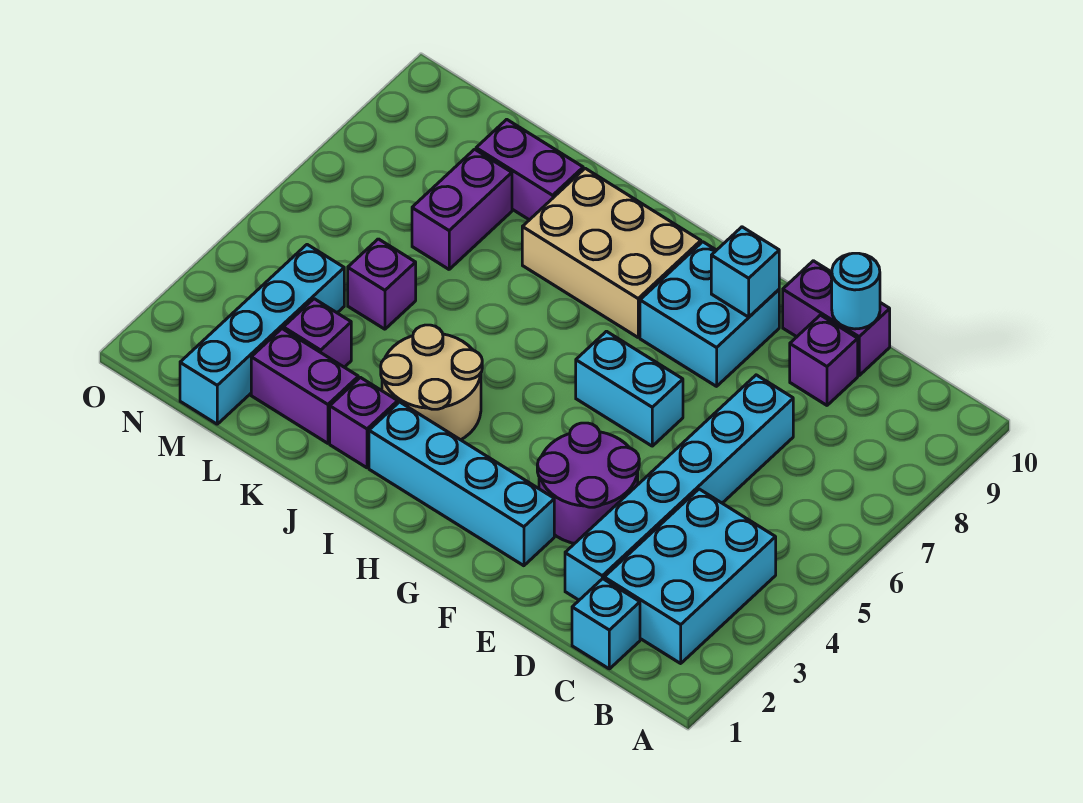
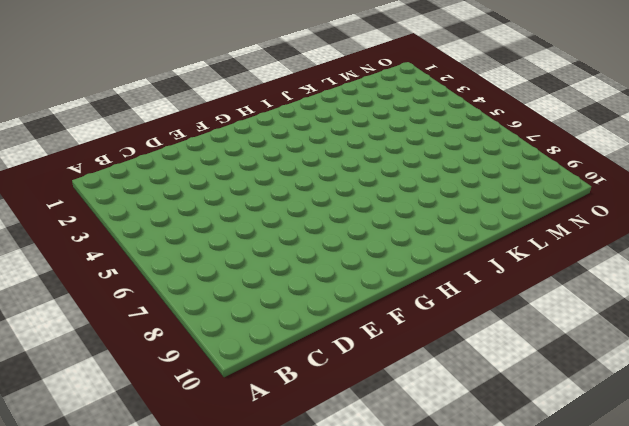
none -> cyan 2x3 brick [604,489,776,663]
none -> cyan 1x1 brick [572,579,640,669]
none -> cyan 1x6 brick [565,375,793,600]

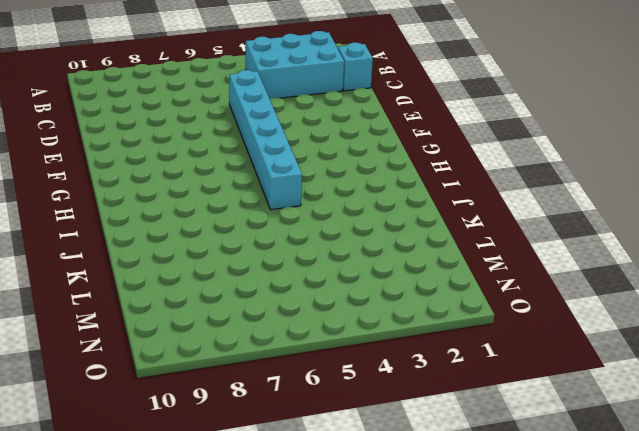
cyan 1x6 brick [229,70,302,210] -> cyan 1x6 brick turned to [565,375,793,600]
none -> purple 1x1 brick [790,315,858,405]
none -> purple 1x2 brick [783,261,890,375]
none -> purple 2x2 round brick [537,423,639,544]

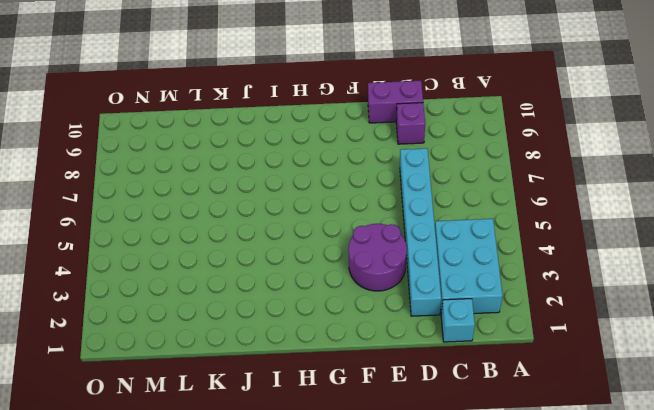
none -> cyan 1x4 brick [369,402,554,566]
none -> cyan 1x2 brick [576,331,683,446]
none -> cyan 2x2 brick [640,242,779,386]

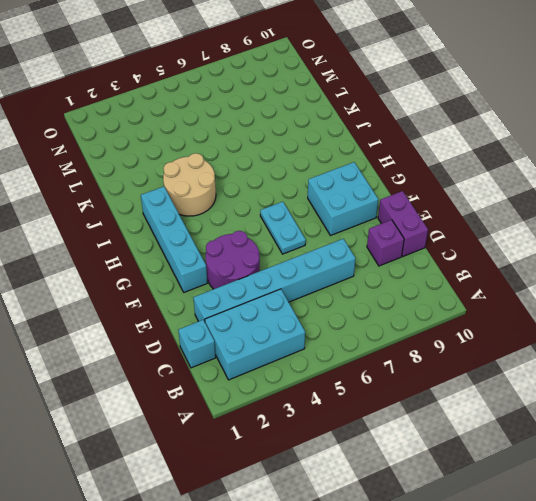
cyan 1x2 plate [260,202,306,254] -> cyan 1x2 brick [576,331,683,446]
none -> tan 2x3 brick [522,168,701,337]
none -> purple 1x1 brick [330,377,398,468]
none -> purple 1x2 brick [251,329,358,443]

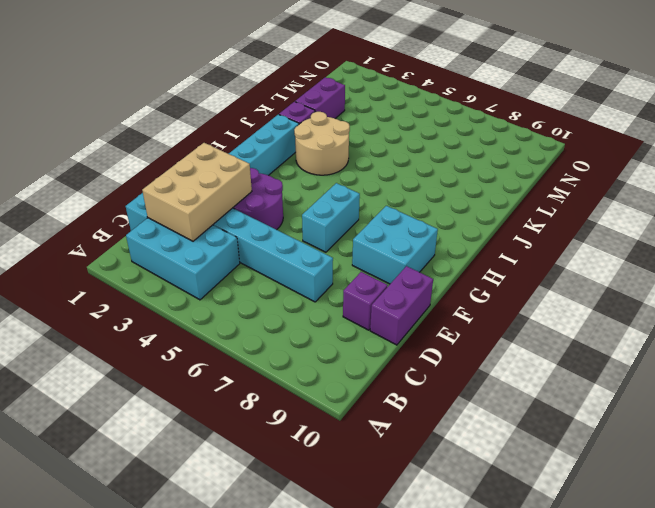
tan 2x3 brick [142,143,252,241] -> tan 2x3 brick moved to [522,168,701,337]
none -> purple 1x2 brick [476,119,583,220]
none -> purple 1x1 brick [283,299,351,367]
none -> purple 1x1 brick [348,239,416,329]

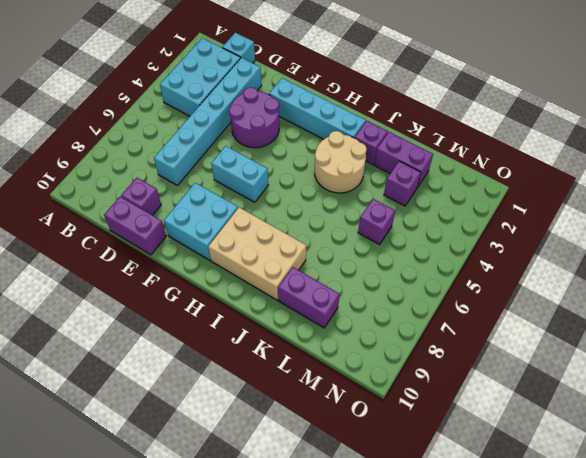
none -> purple 1x2 brick [412,149,512,269]
none -> cyan 1x4 brick [180,245,344,424]
none -> cyan 1x1 round brick [832,253,880,329]

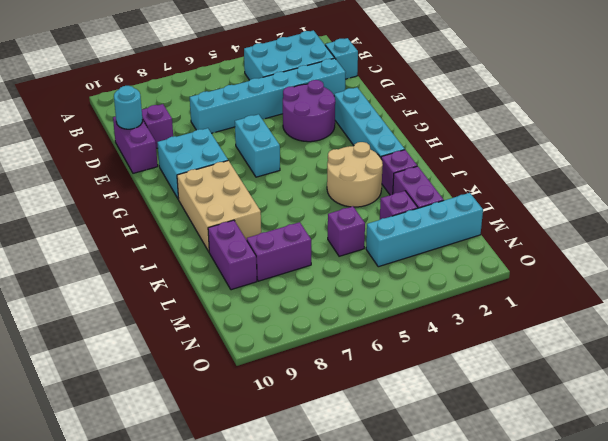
none -> cyan 1x1 brick [711,227,779,317]

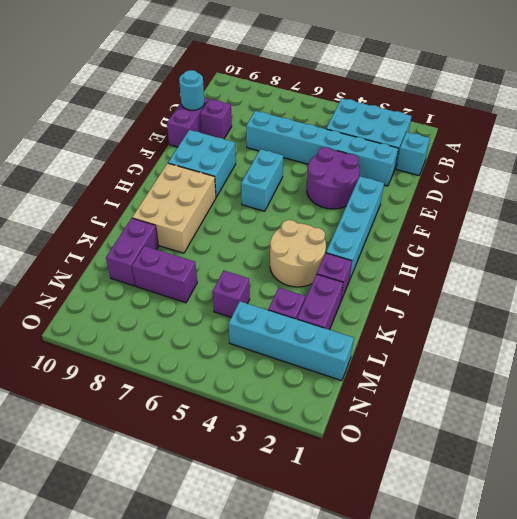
none -> cyan 1x1 brick [711,227,779,317]

